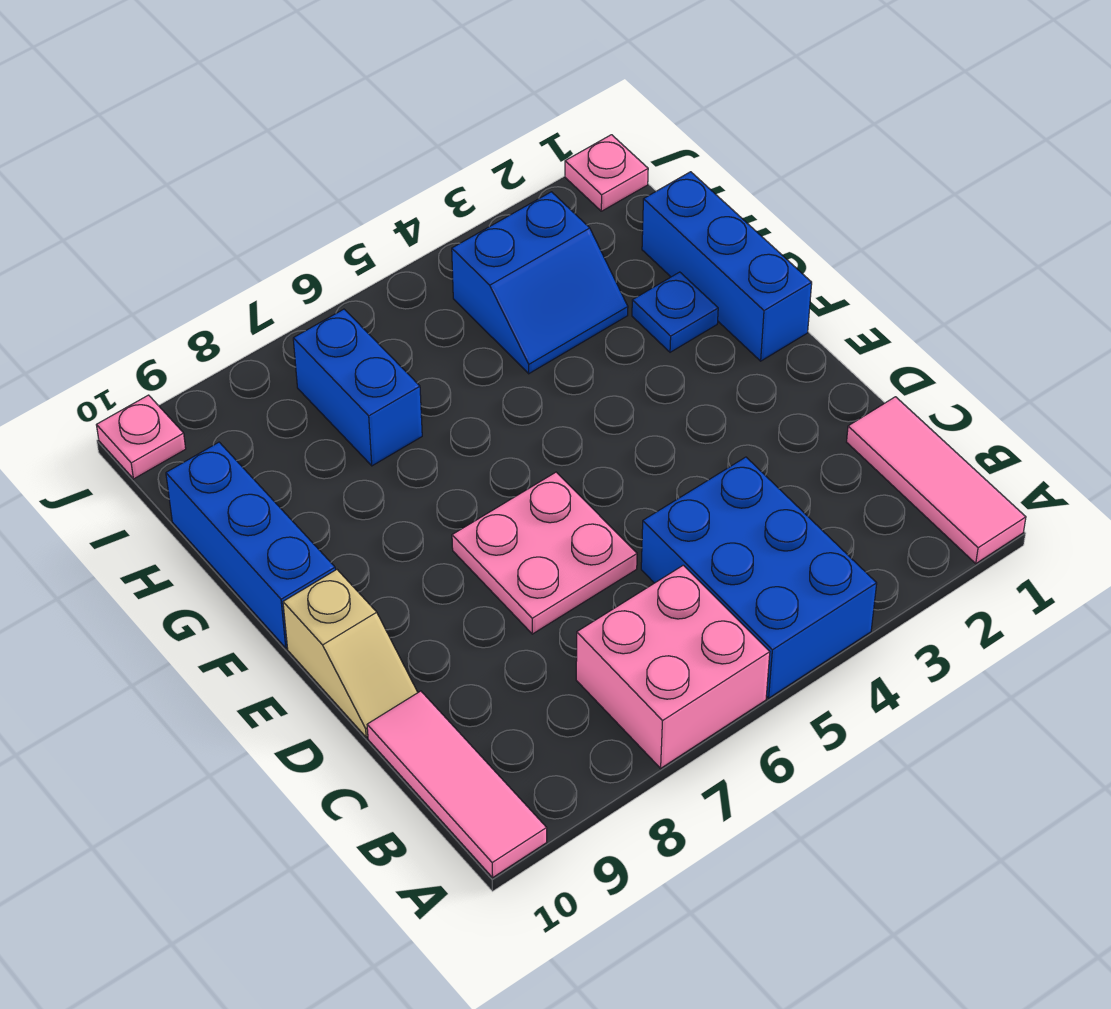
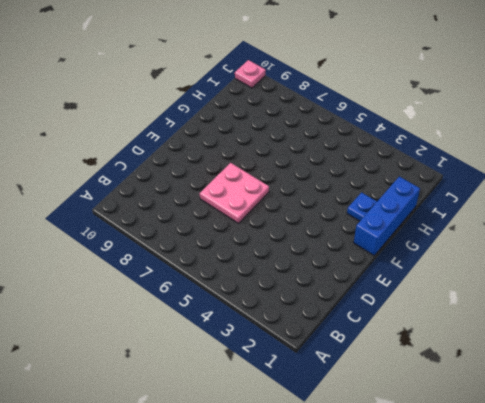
none -> pink 1x3 tile [847,397,1026,564]
none -> blue 2x3 brick [641,457,877,698]
none -> pink 2x2 brick [576,565,770,768]

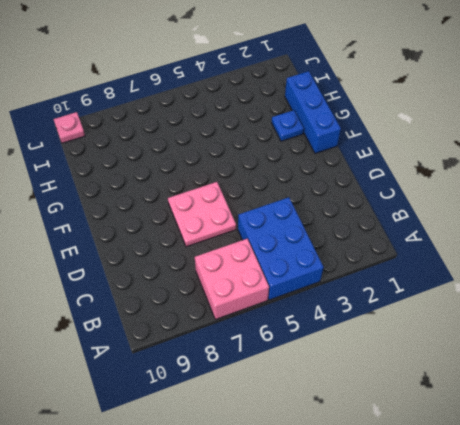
none -> pink 1x3 tile [847,397,1026,564]
none -> pink 1x3 tile [367,691,547,877]
none -> tan 1x2 slope [283,570,418,737]

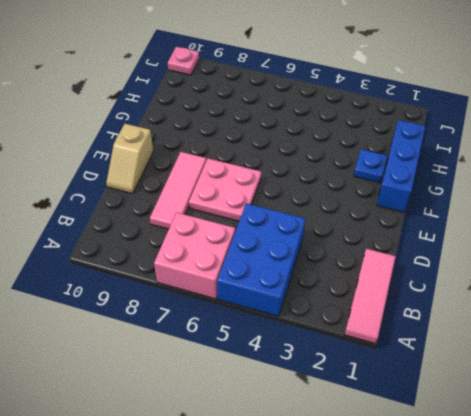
pink 1x3 tile [150,152,206,229] -> pink 1x3 tile moved to [367,691,547,877]
none -> blue 1x3 brick [166,442,335,648]
none -> blue 2x2 slope [452,192,628,374]
none -> blue 1x2 brick [293,309,422,466]

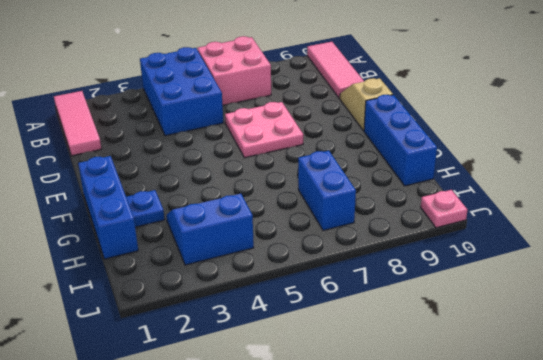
none -> pink 1x1 plate [565,135,648,211]

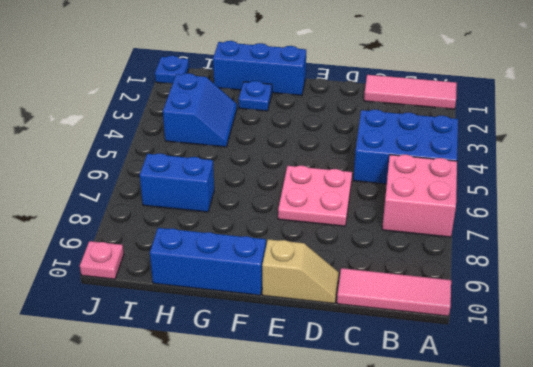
blue 1x1 plate [155,56,189,84] -> pink 1x1 plate [565,135,648,211]

